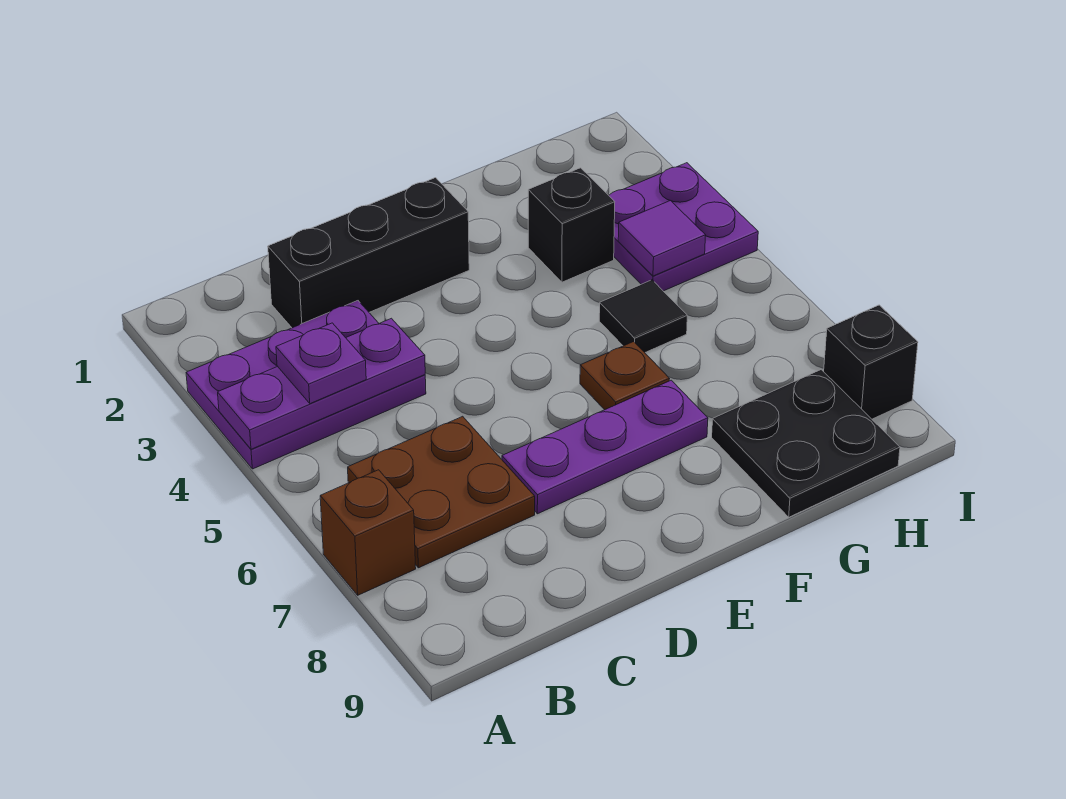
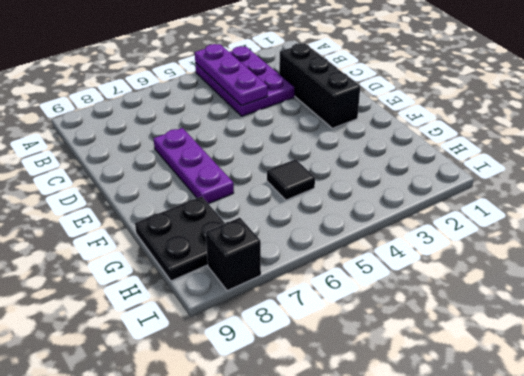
none -> brown 1x1 brick [320,470,416,595]
none -> brown 2x2 plate [348,416,535,568]
none -> brown 1x1 plate [580,342,670,410]

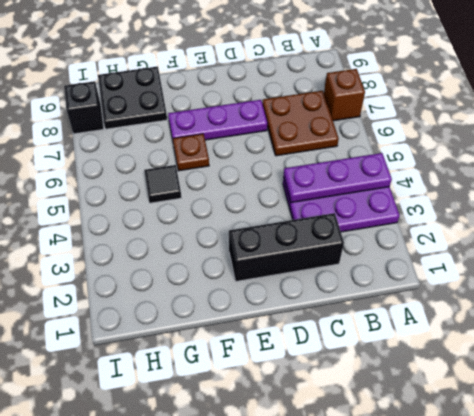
none -> black 1x1 brick [528,168,615,282]
none -> purple 2x2 plate [609,163,758,291]
none -> purple 1x1 tile [618,201,705,276]

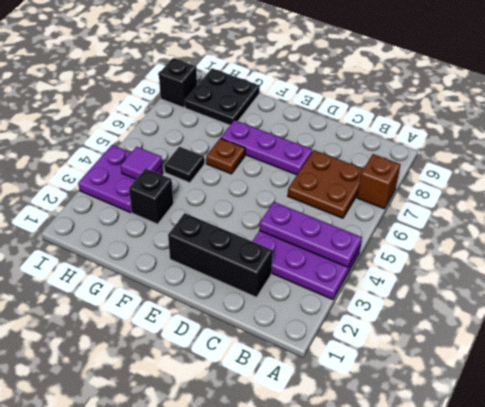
none -> purple 1x1 plate [276,323,366,404]

